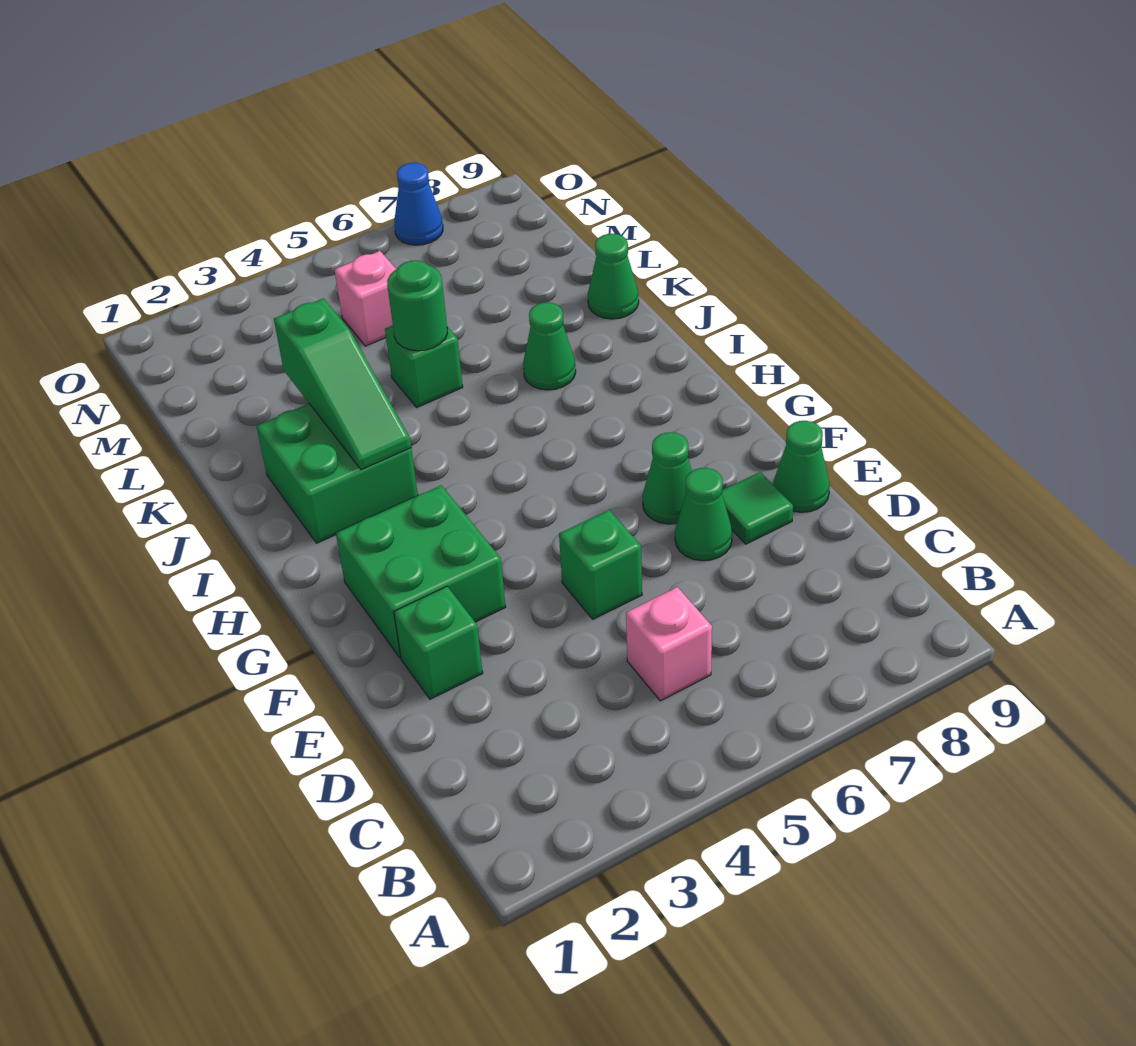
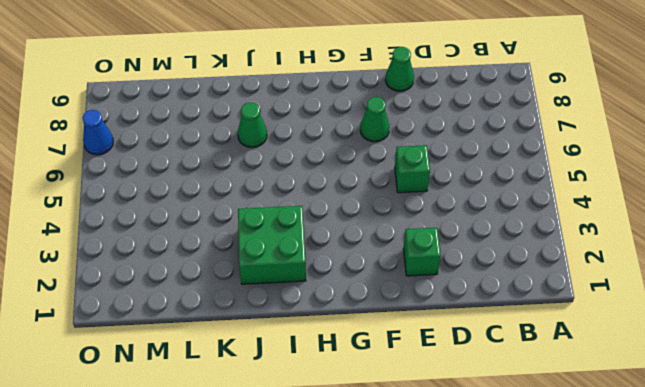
none -> pink 1x1 brick [626,587,712,701]
none -> green 1x1 cone [675,468,732,561]
none -> green 1x1 tile [722,472,793,544]

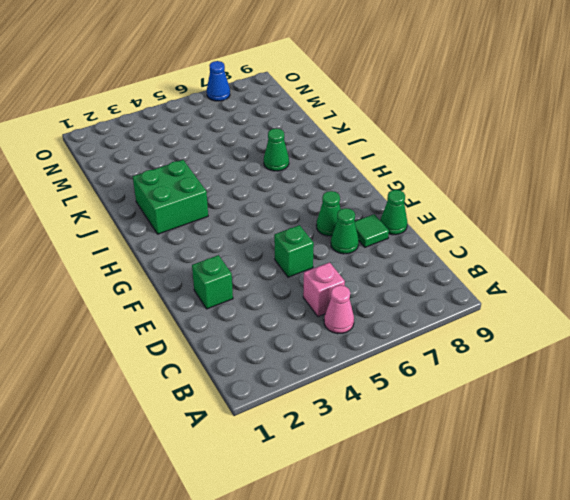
pink 1x1 cone [324,285,354,334] -> none
none -> green 2x2 brick [336,485,506,658]
none -> green 1x1 brick [385,325,463,407]
none -> green 1x1 cone [588,234,639,319]

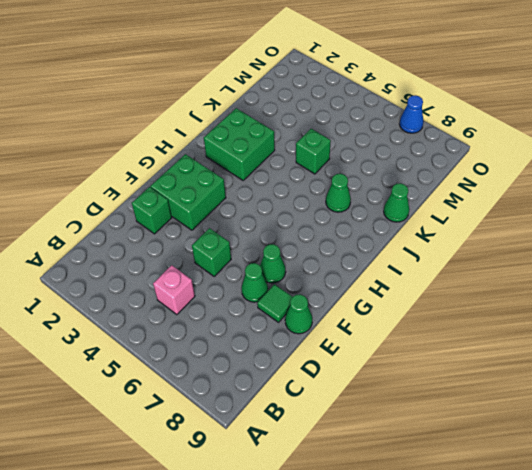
none -> pink 1x1 brick [334,251,396,346]
none -> green 1x3 slope [274,298,411,470]
none -> green 1x1 round brick [387,260,448,351]

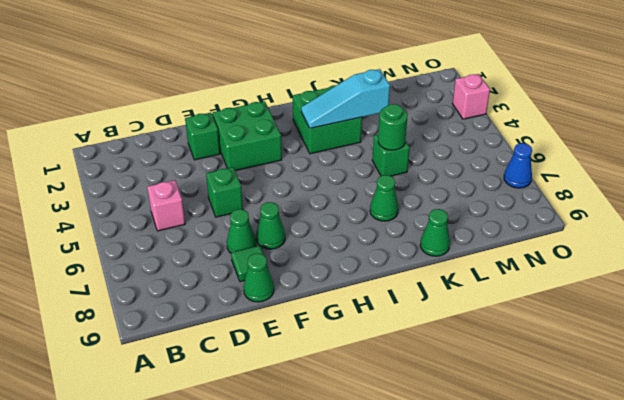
cyan 1x3 slope [301,69,390,128] -> green 1x3 slope [274,298,411,470]
pink 1x1 brick [452,74,490,119] -> pink 1x1 brick moved to [334,251,396,346]

